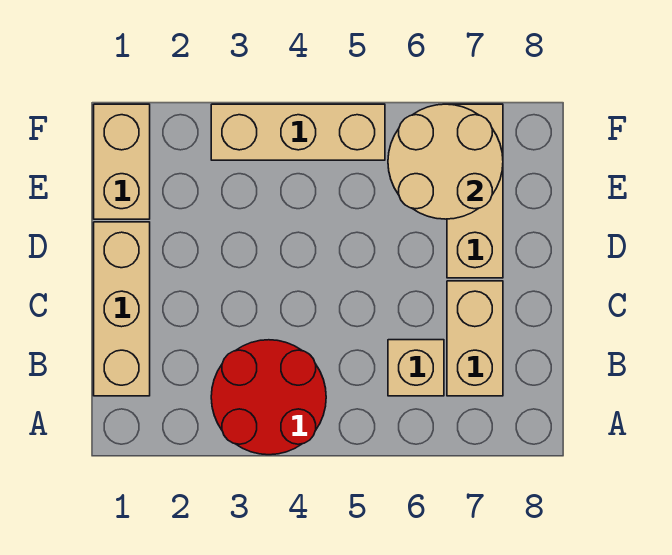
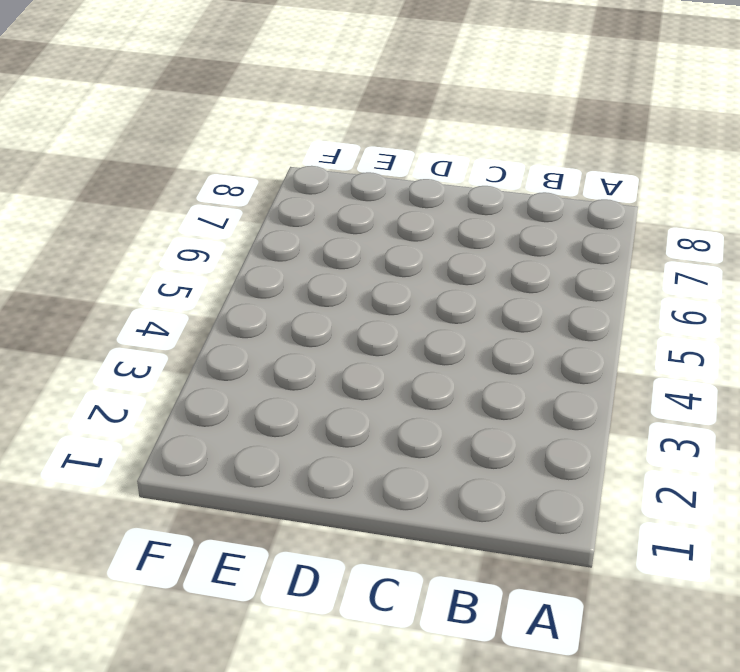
none -> red 2x2 round brick [211,340,326,455]
none -> tan 1x3 brick [94,222,150,396]

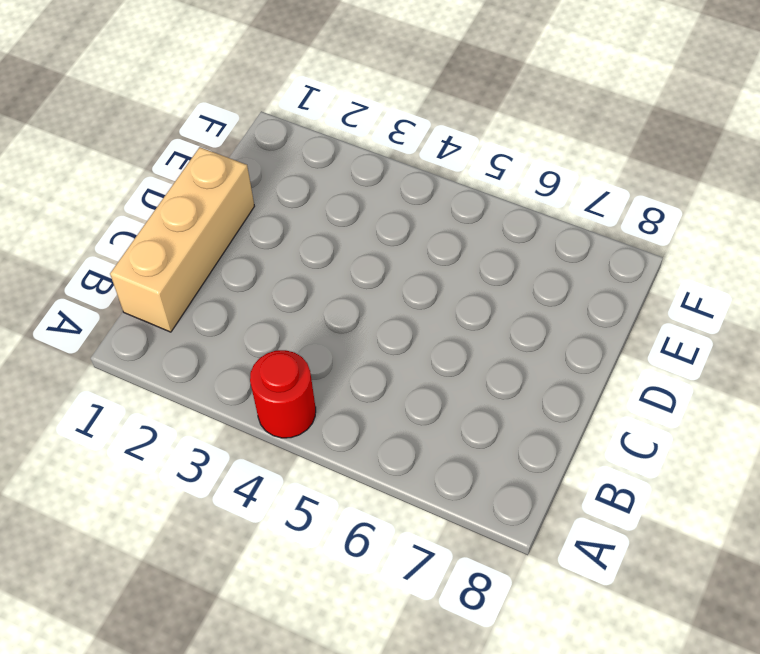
red 1x1 round brick [250,350,316,438] -> red 2x2 round brick [211,340,326,455]
none -> tan 1x1 brick [388,340,444,396]
none -> tan 1x2 brick [447,281,503,396]

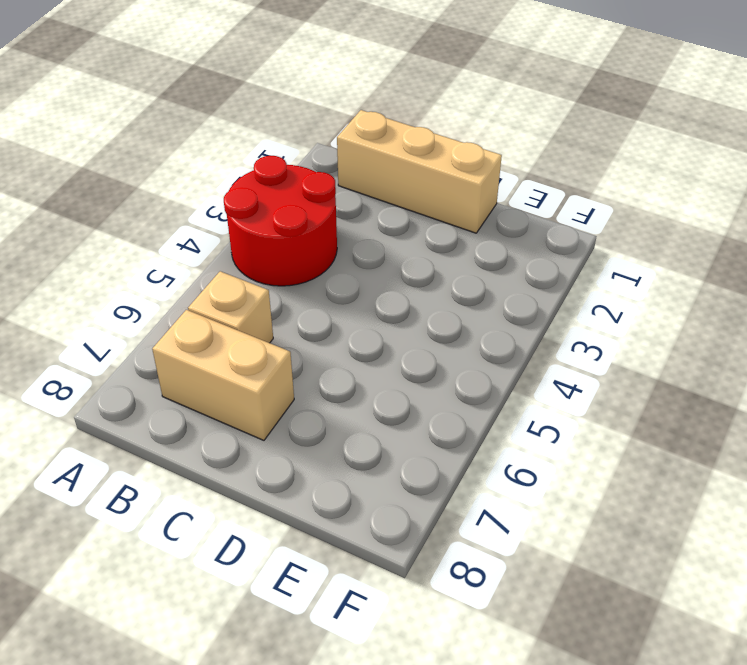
none -> tan 1x3 brick [447,104,503,278]
none -> tan 1x2 brick [94,104,150,219]

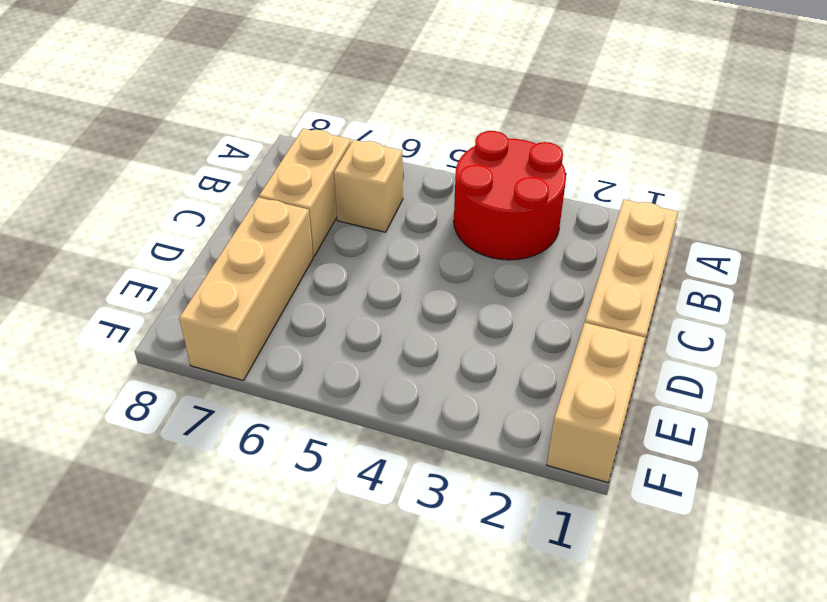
none -> tan 1x3 brick [211,104,385,160]
none -> tan 2x2 round brick [388,104,503,219]

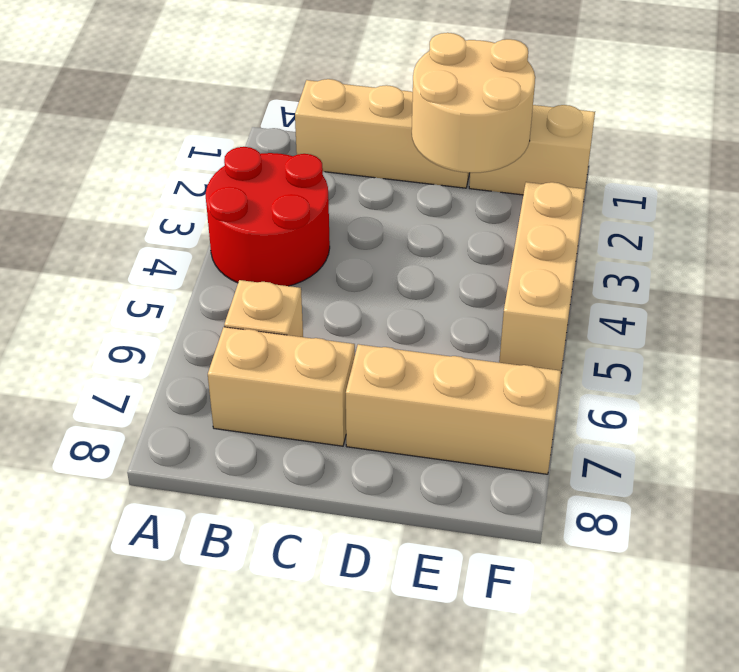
tan 2x2 round brick [412,33,535,173] -> tan 2x2 round brick moved to [388,104,503,219]

